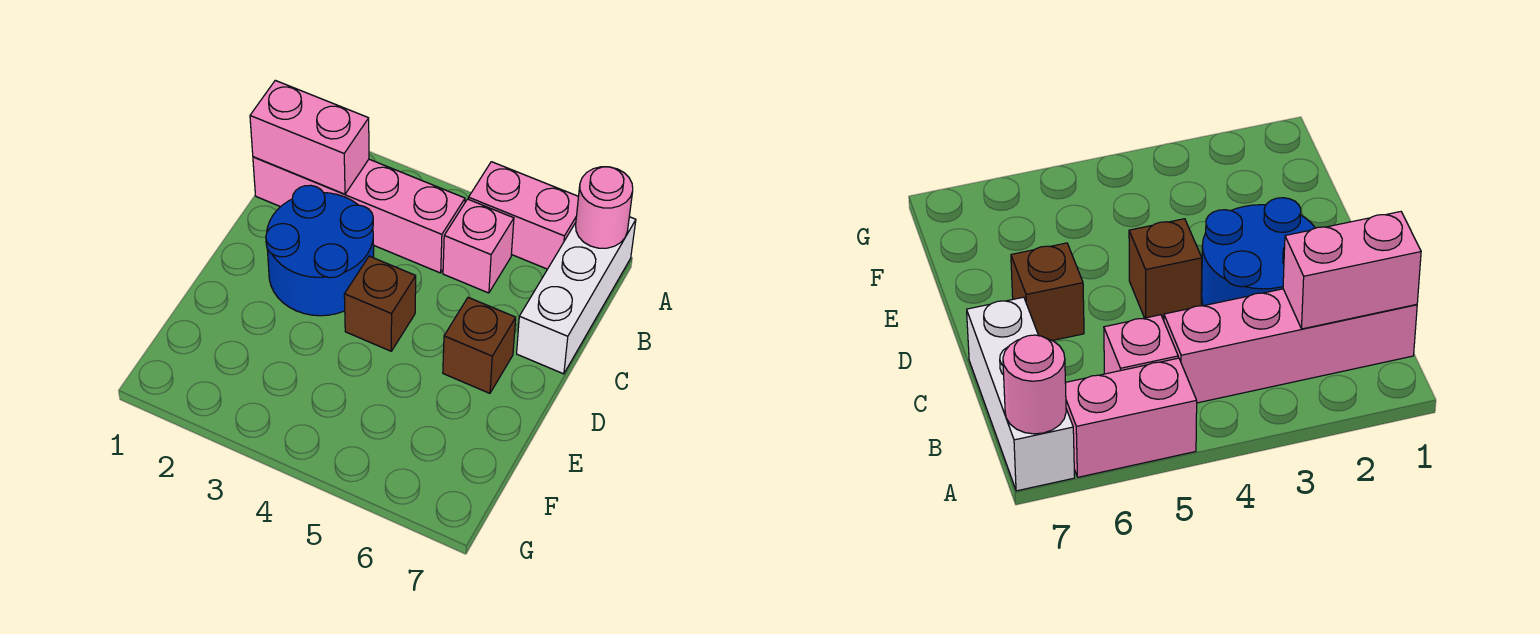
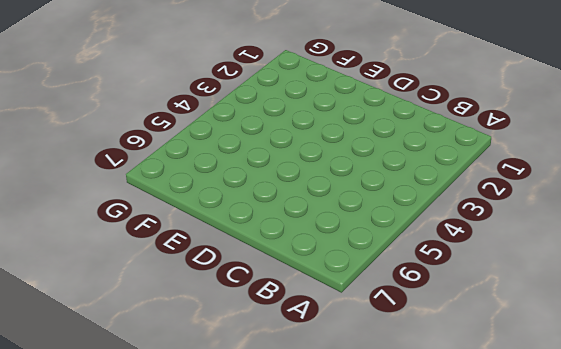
none -> pink 1x2 brick [468,162,578,269]
none -> white 1x3 brick [517,217,636,374]

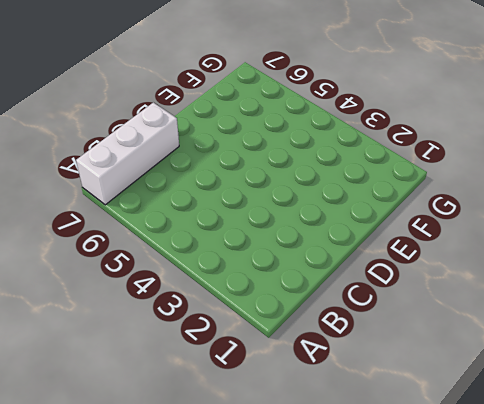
none -> pink 1x2 brick [468,162,578,269]
none -> pink 1x4 brick [253,157,465,273]

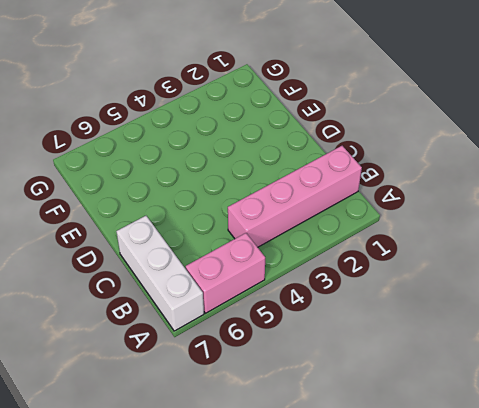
none -> pink 1x1 brick [443,199,514,293]
none -> blue 2x2 round brick [266,185,374,316]

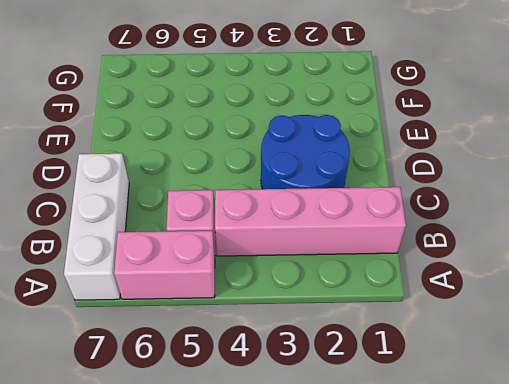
none -> brown 1x1 brick [344,256,416,351]
none -> brown 1x1 brick [443,297,516,393]

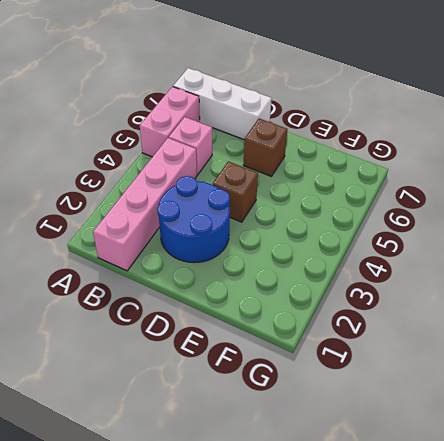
none -> pink 1x1 round brick [576,167,633,248]
none -> pink 1x2 brick [250,80,369,194]

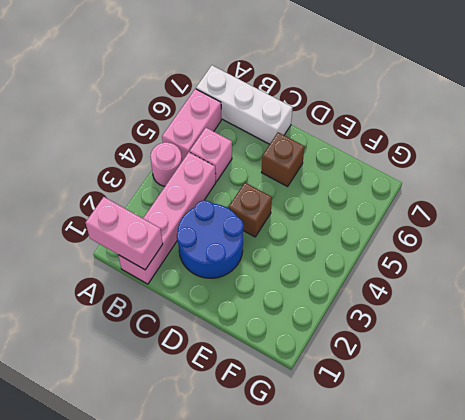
pink 1x2 brick [86,197,163,270] -> pink 1x2 brick turned to [250,80,369,194]
pink 1x1 round brick [150,142,182,186] -> pink 1x1 round brick moved to [576,167,633,248]

